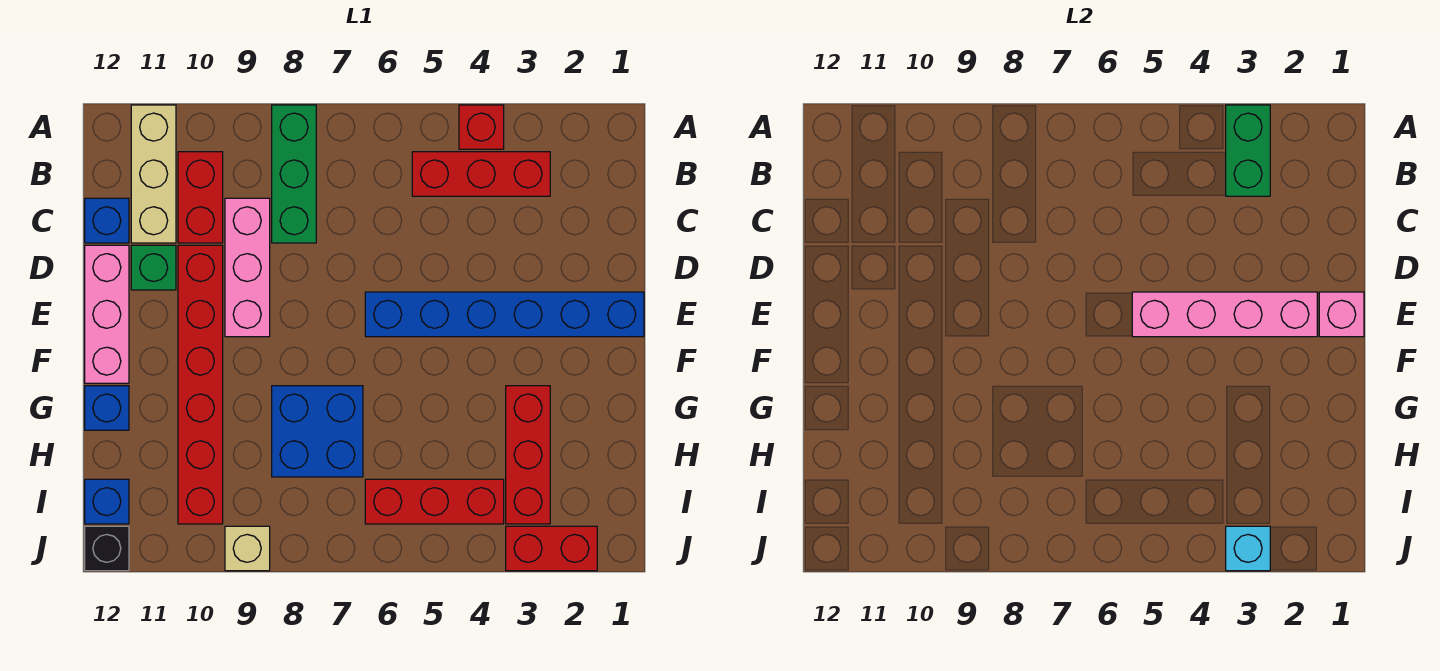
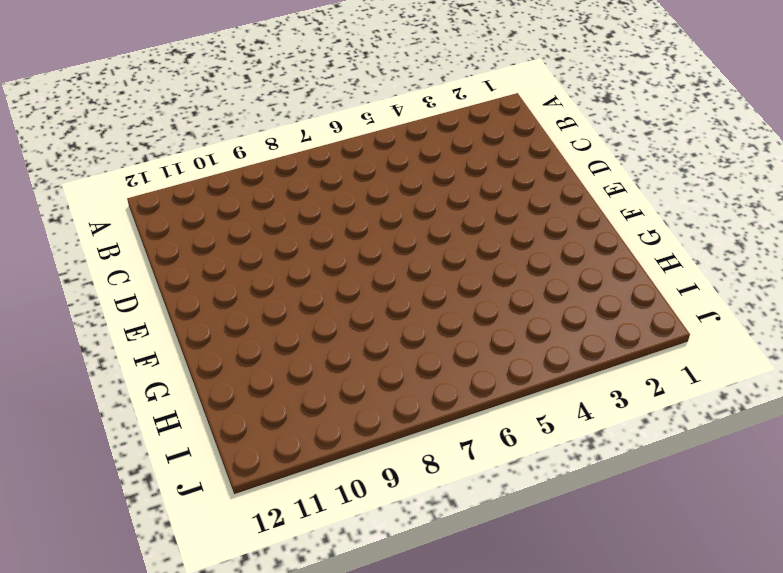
none -> red 1x1 brick [459,105,504,149]
none -> green 1x3 brick [272,105,316,243]
none -> tan 1x3 brick [131,105,176,243]

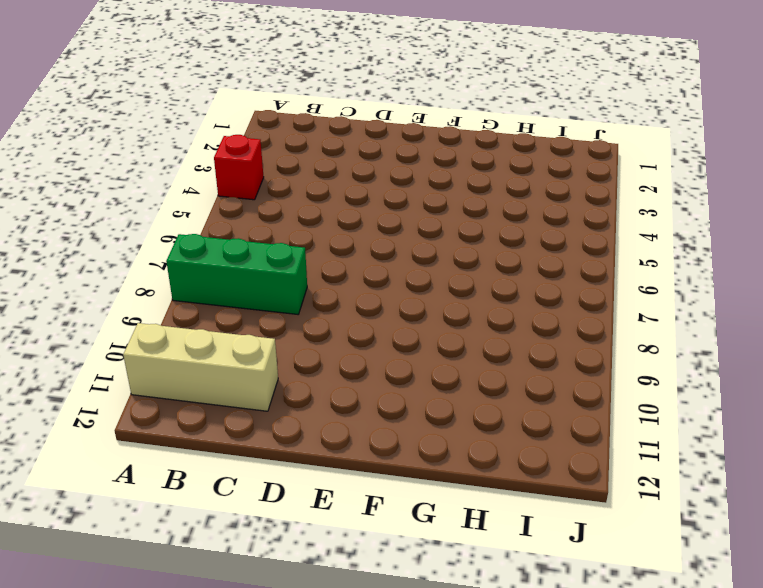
none -> red 1x3 brick [412,152,550,196]
none -> red 1x2 brick [178,152,223,243]
none -> pink 1x3 brick [225,198,270,337]

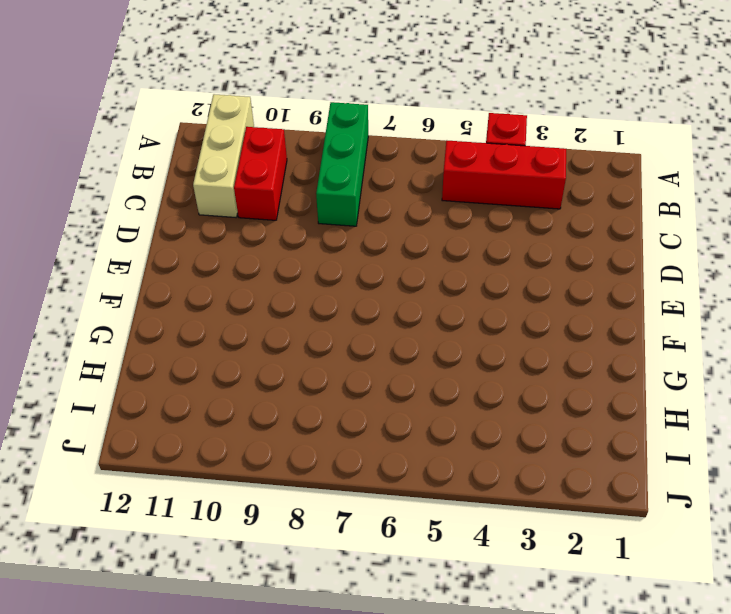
none -> pink 1x3 brick [225,198,270,337]
none -> blue 1x1 brick [85,198,129,243]
none -> red 1x6 brick [178,245,223,524]

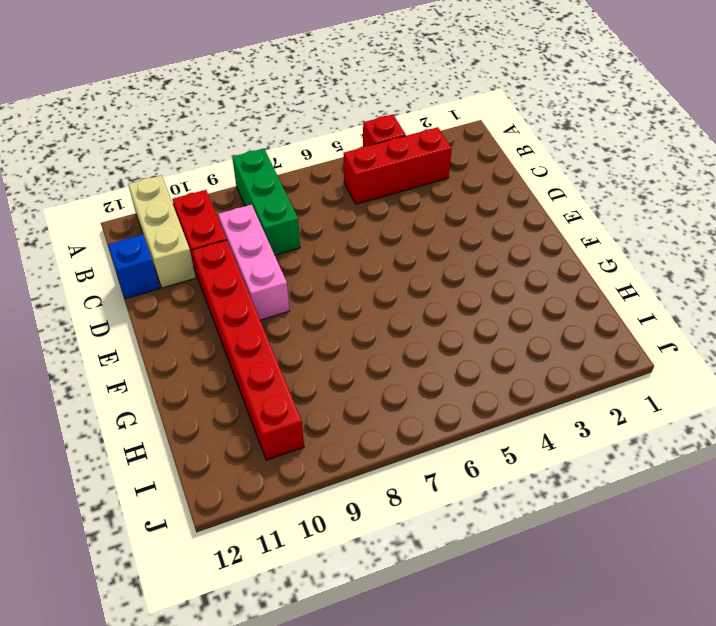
none -> green 1x1 brick [131,245,176,290]
none -> pink 1x3 brick [85,245,129,383]
none -> blue 1x6 brick [365,292,644,337]

